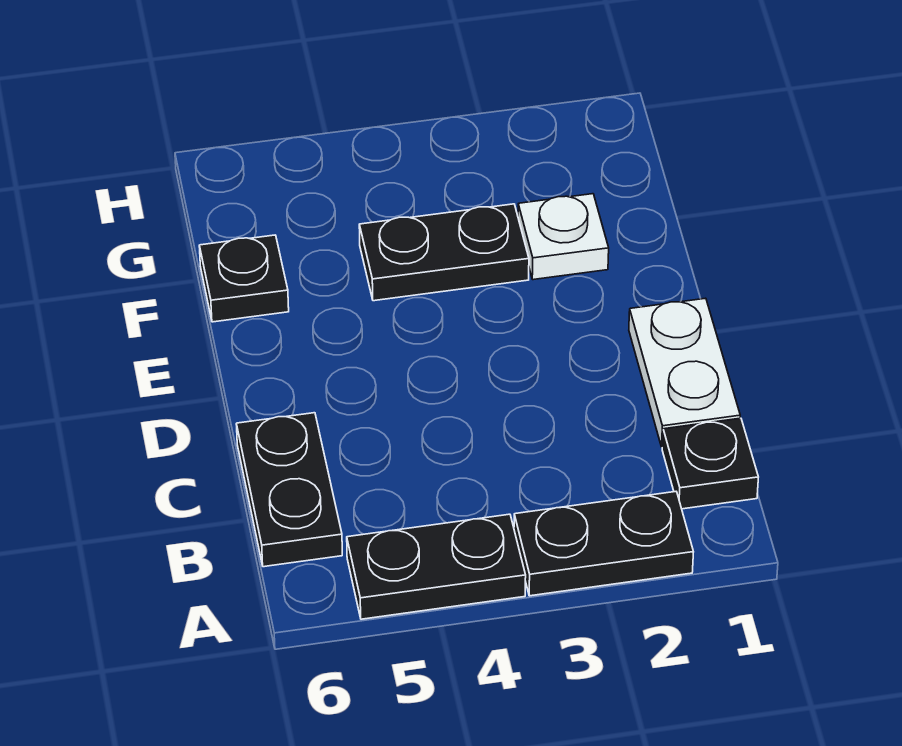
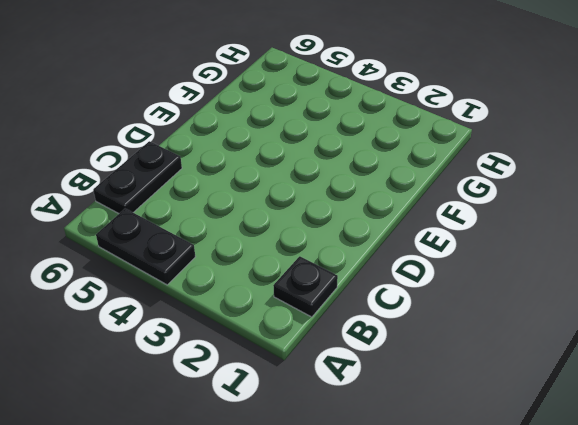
none -> black 1x2 plate [514,492,693,596]
none -> white 1x2 plate [629,298,740,447]

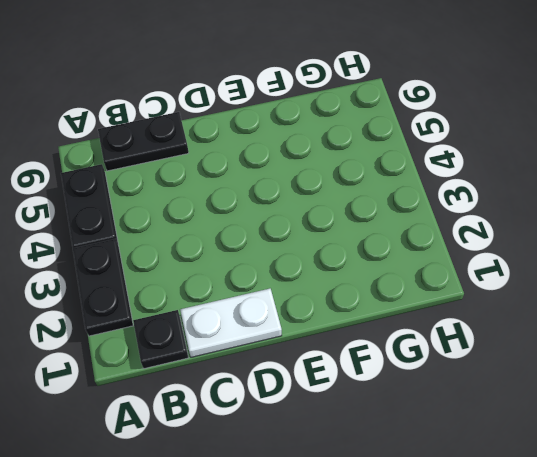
none -> white 1x1 plate [518,194,609,280]
none -> black 1x2 plate [359,204,529,301]

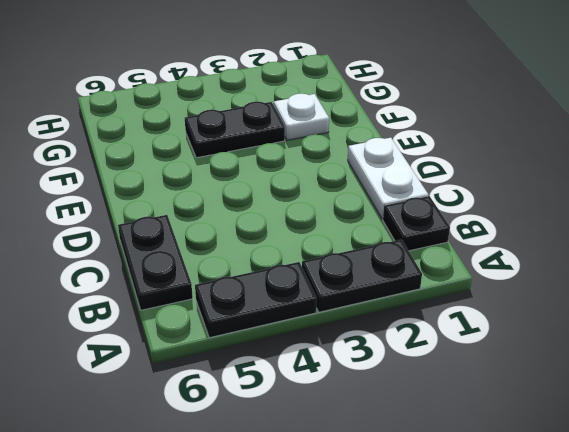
none -> black 1x1 plate [199,235,289,322]

